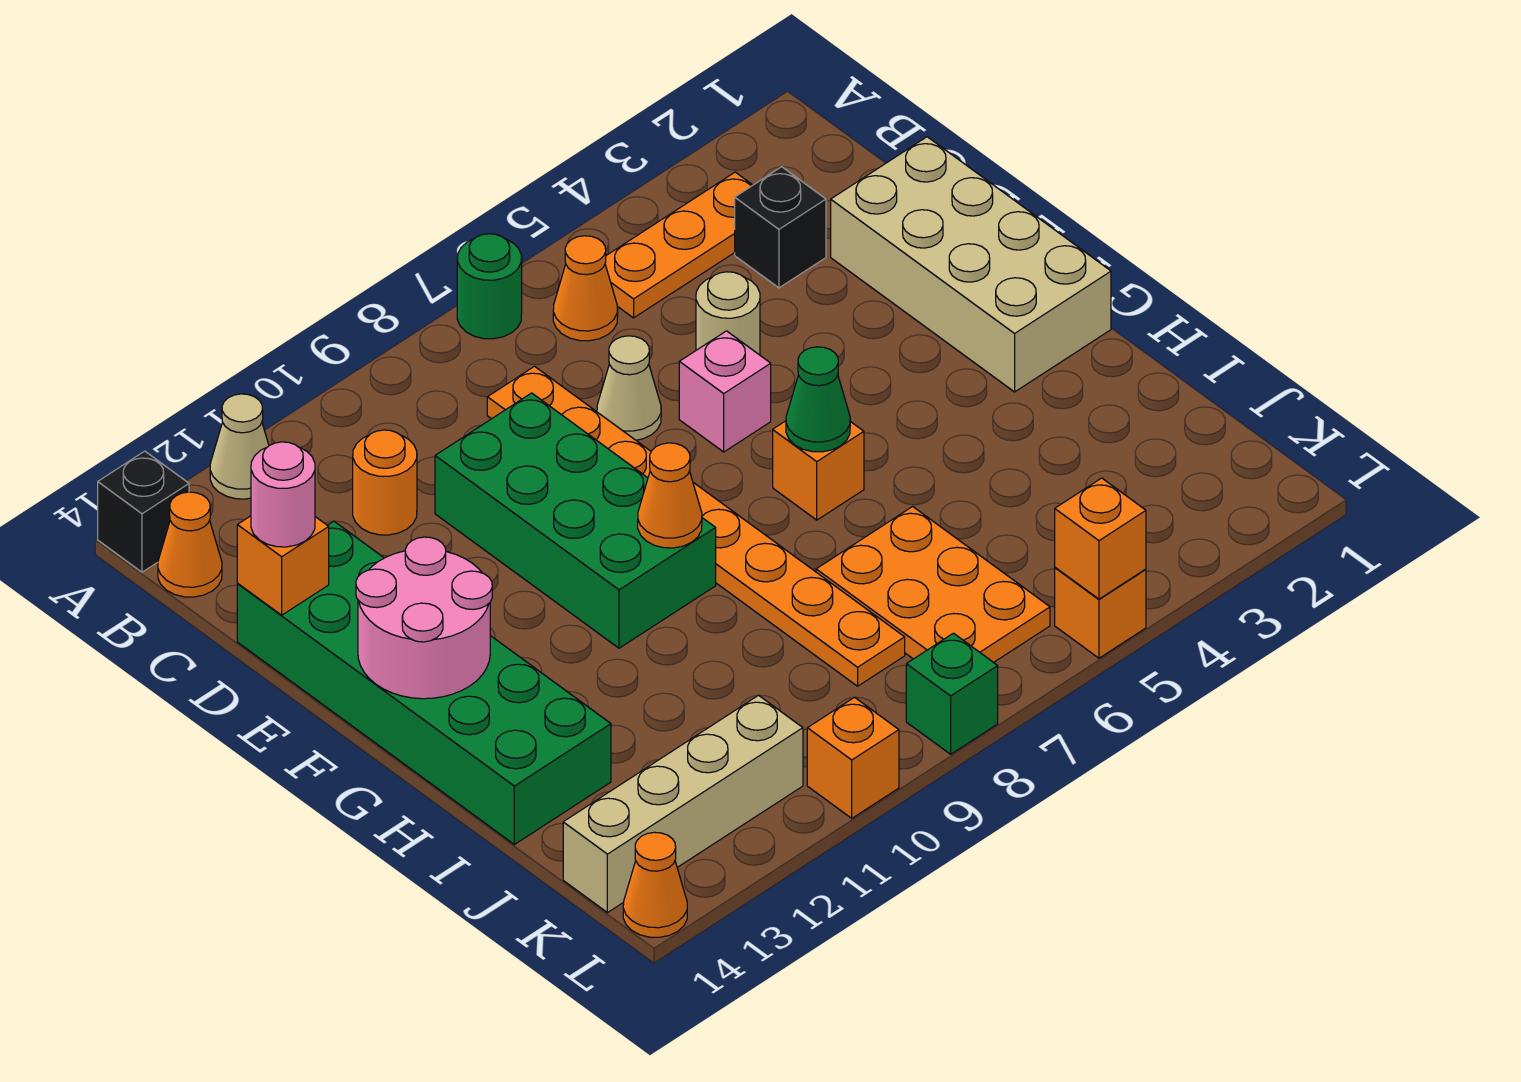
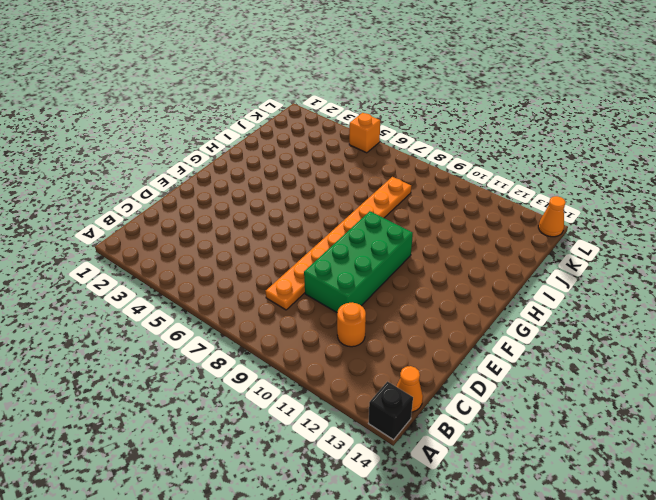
none -> green 1x1 round brick [457,234,522,339]
none -> tan 1x1 cone [210,394,269,499]
none -> orange 1x3 plate [605,172,753,318]

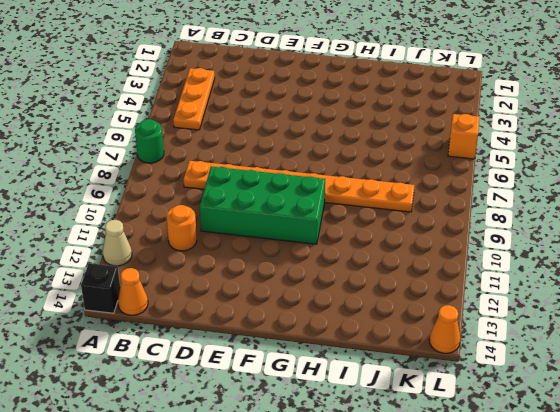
none -> orange 1x1 cone [553,236,618,341]
none -> black 1x1 brick [735,167,826,288]
none -> tan 2x4 brick [831,137,1111,392]

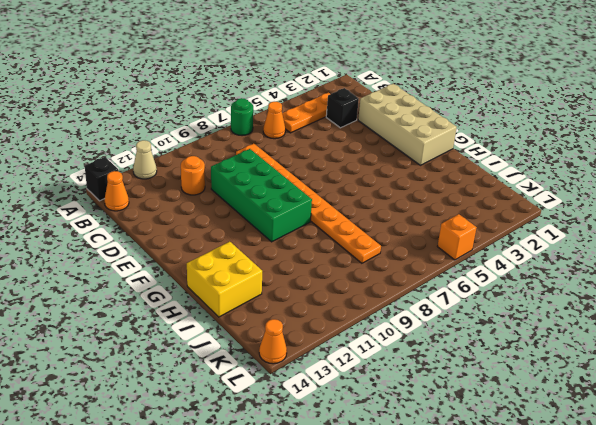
yellow 2x2 brick [187,242,262,317] -> green 2x6 brick [237,521,611,844]
none -> tan 1x1 round brick [696,272,760,355]
none -> tan 1x1 cone [597,336,661,440]
none -> pink 1x1 brick [679,331,771,452]

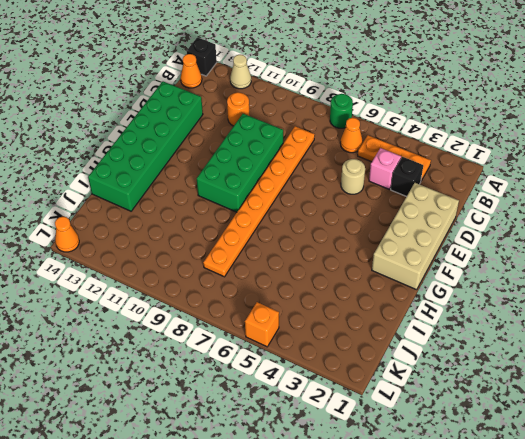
pink 1x1 brick [369,148,401,189] -> pink 1x1 brick moved to [679,331,771,452]
none -> tan 1x1 cone [597,336,661,440]
none -> orange 1x1 brick [773,421,864,520]
none -> orange 2x3 plate [816,507,1050,662]

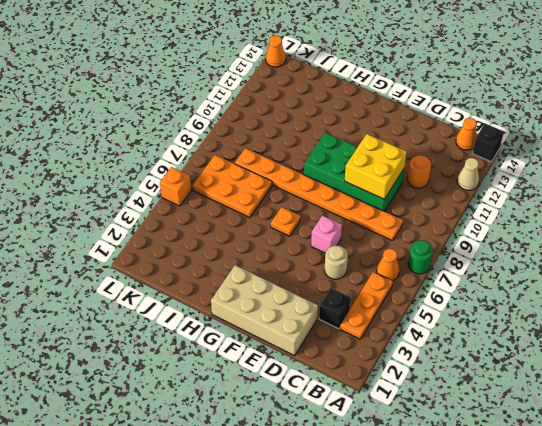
yellow 2x2 brick [345,134,407,199] -> none
orange 1x1 plate [271,207,301,236] -> orange 1x1 brick [773,421,864,520]
none -> tan 1x1 cone [597,336,661,440]
none -> green 2x6 brick [237,521,611,844]
none -> tan 1x4 brick [563,695,803,913]

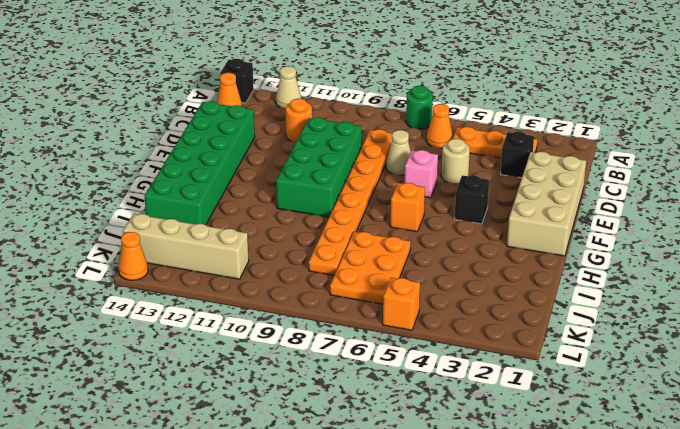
black 1x1 brick [455,175,489,224] -> none
none -> green 1x1 brick [906,633,998,754]
none -> orange 1x1 brick [807,697,899,818]
none -> orange 1x1 brick [237,516,329,615]

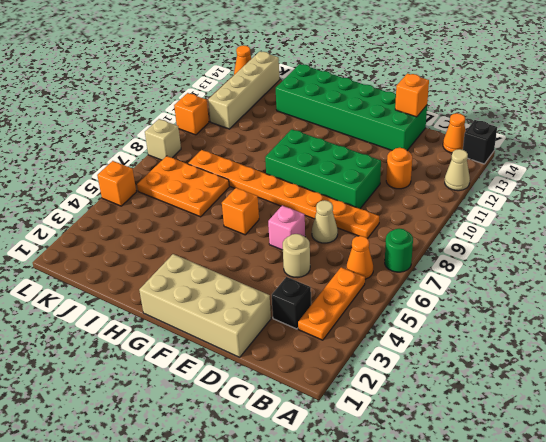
tan 1x1 brick [145,119,181,160] -> green 1x1 brick [906,633,998,754]
none -> pink 2x2 round brick [356,537,492,699]
none -> green 1x1 cone [786,347,850,452]
none -> orange 1x1 cone [638,443,702,548]

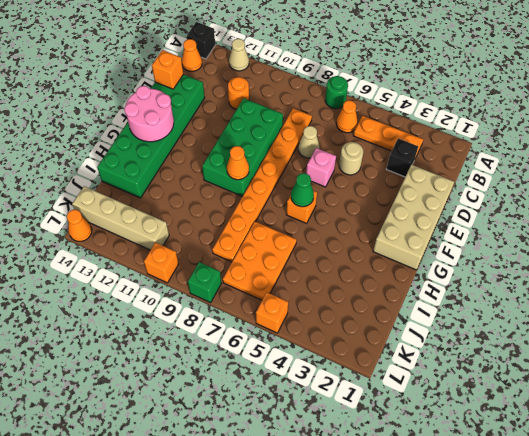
none -> orange 1x1 brick [1055,478,1146,599]
none -> pink 1x1 round brick [251,442,315,547]

